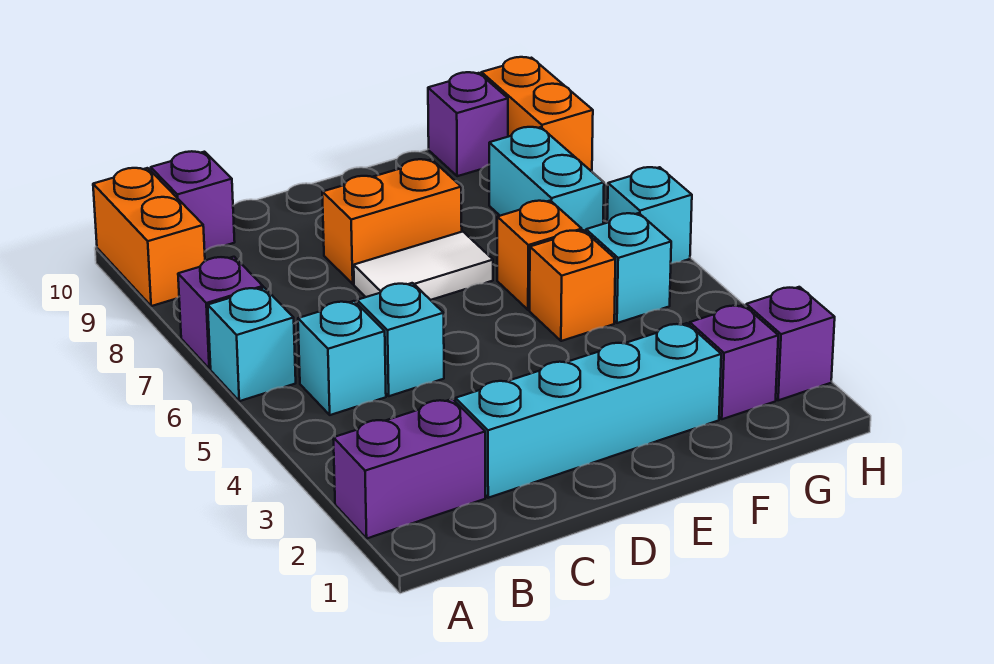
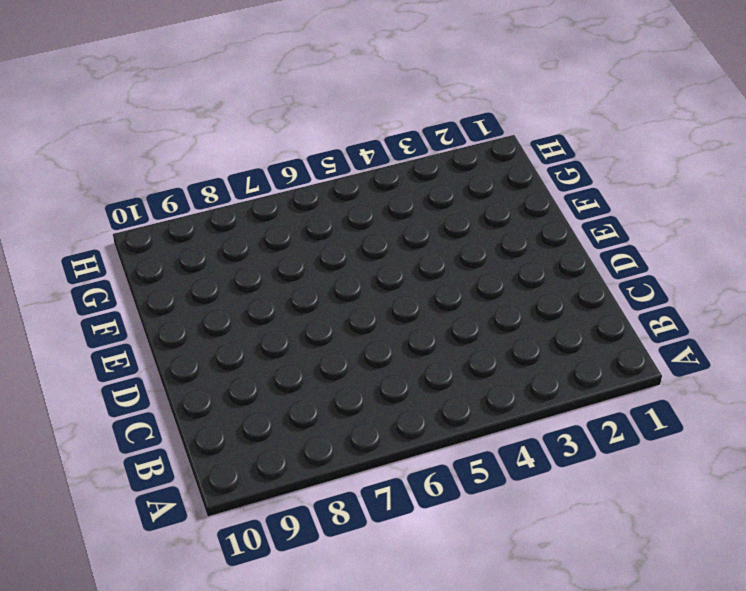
none -> purple 1x2 brick [333,399,485,538]
none -> cyan 1x1 brick [208,288,296,401]
none -> purple 1x1 brick [178,257,263,369]

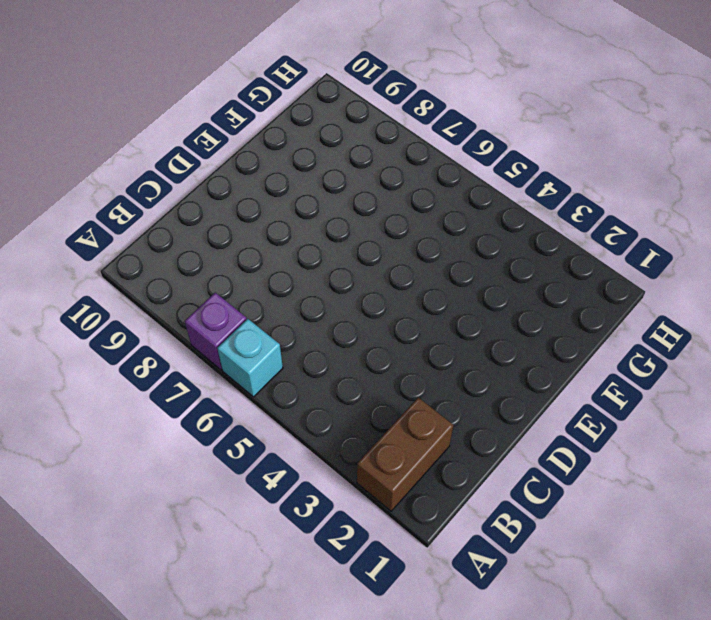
brown 1x2 brick [357,398,454,511] -> purple 1x2 brick [333,399,485,538]
none -> orange 1x2 brick [93,168,205,306]
none -> cyan 1x1 brick [298,301,386,415]
none -> purple 1x1 brick [151,151,235,251]

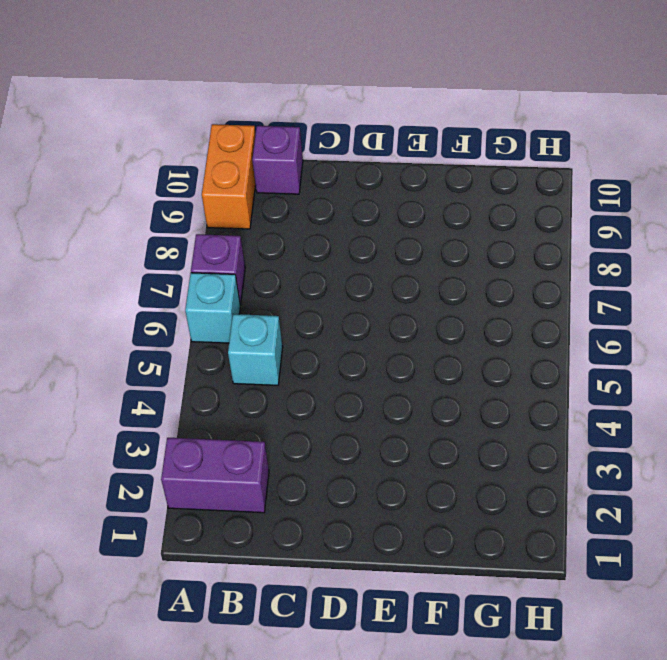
none -> cyan 1x4 brick [455,323,721,498]
none -> cyan 1x1 brick [357,283,444,396]
none -> white 1x2 tile [354,232,493,300]

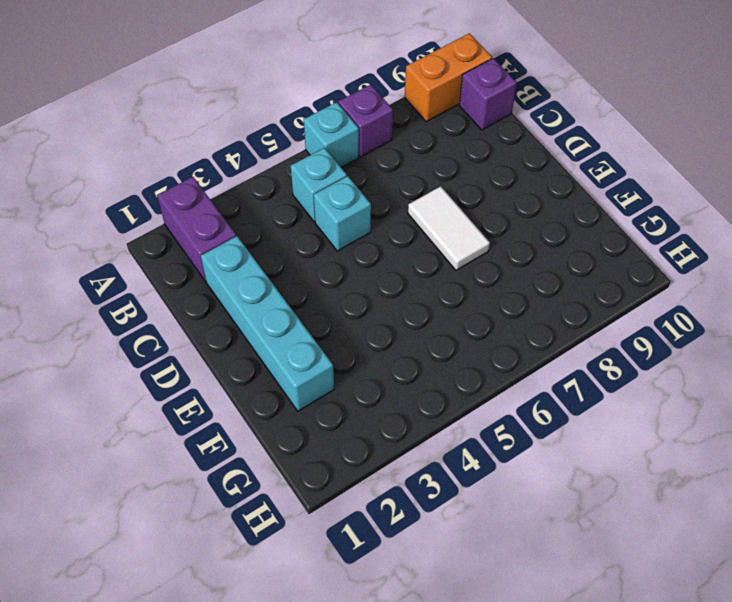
none -> orange 1x2 brick [322,159,462,284]
none -> orange 1x1 brick [530,230,616,341]
none -> orange 1x1 brick [497,201,582,310]

